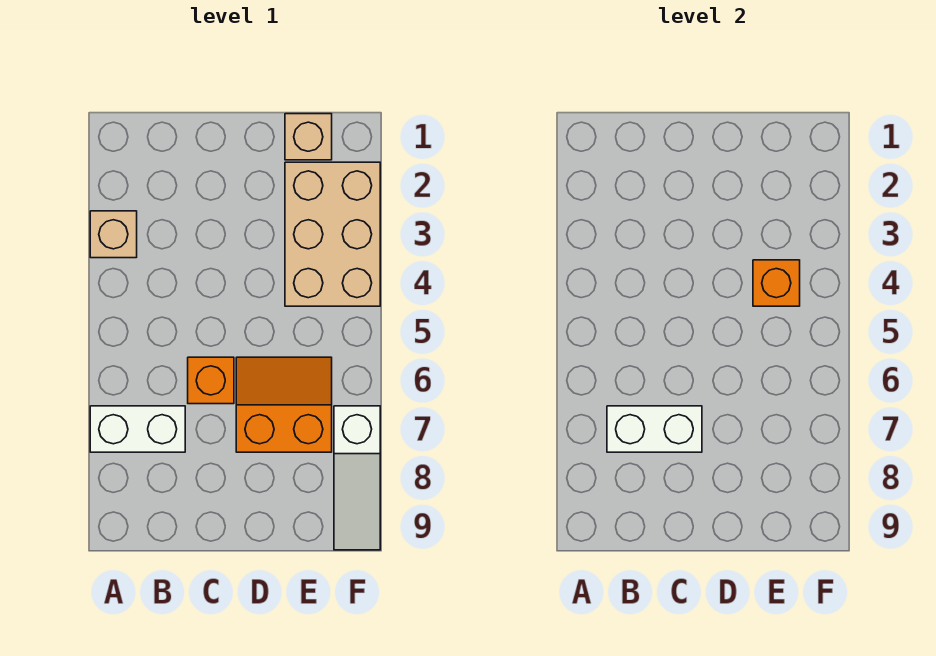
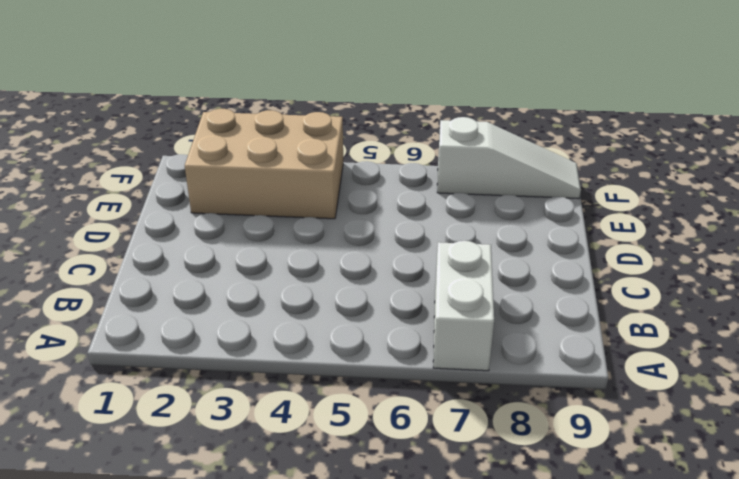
none -> tan 1x1 brick [90,211,137,258]
none -> orange 1x1 brick [188,357,234,404]

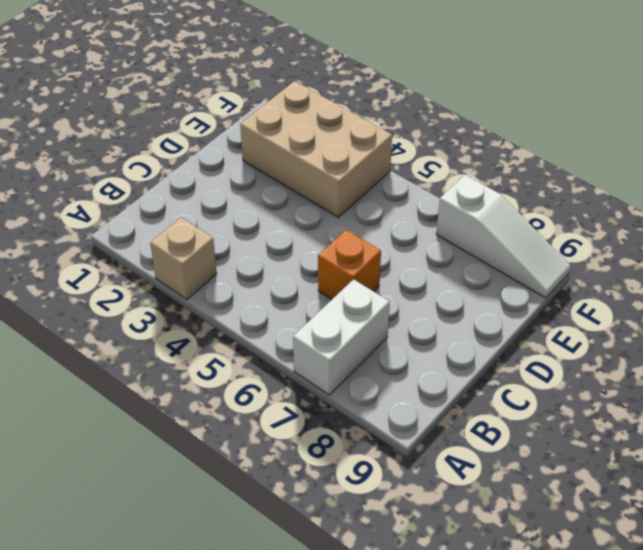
none -> orange 2x2 slope [236,357,332,452]
none -> tan 1x1 brick [285,114,332,160]

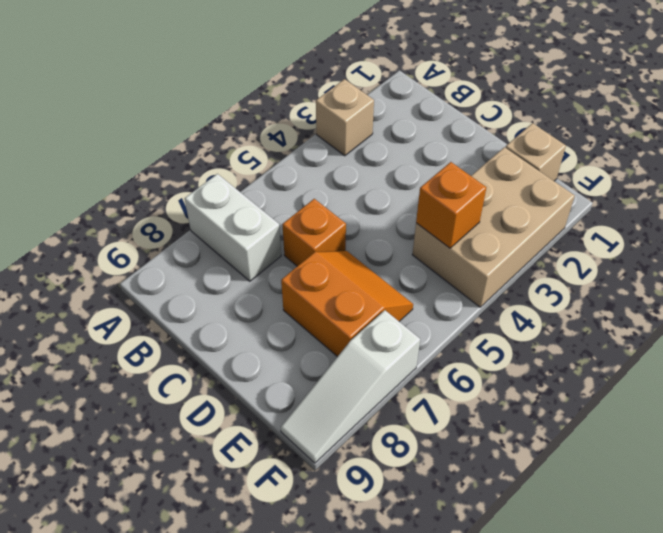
none -> white 1x2 brick [607,406,702,452]

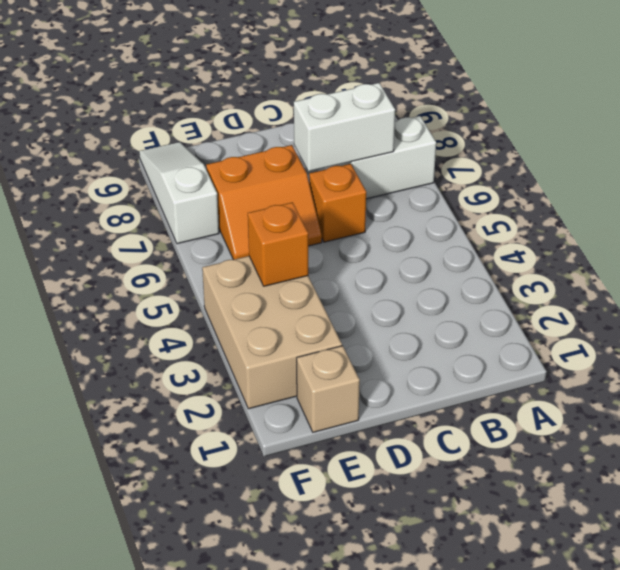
none -> tan 1x1 brick [90,211,137,258]

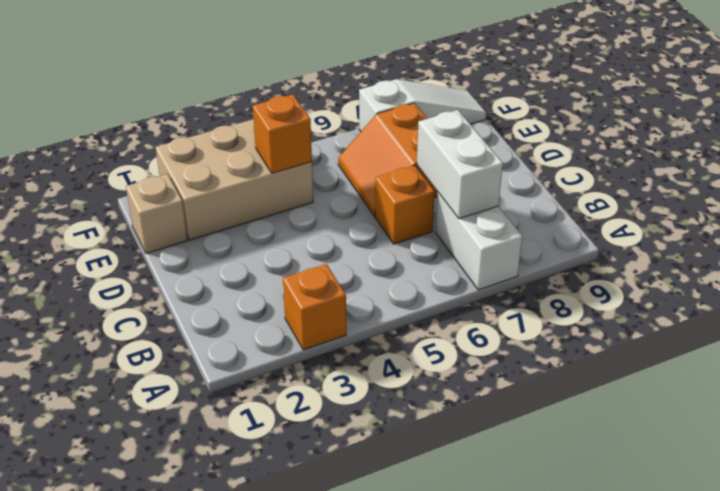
orange 1x1 brick [283,264,346,350] -> tan 1x1 brick [90,211,137,258]

